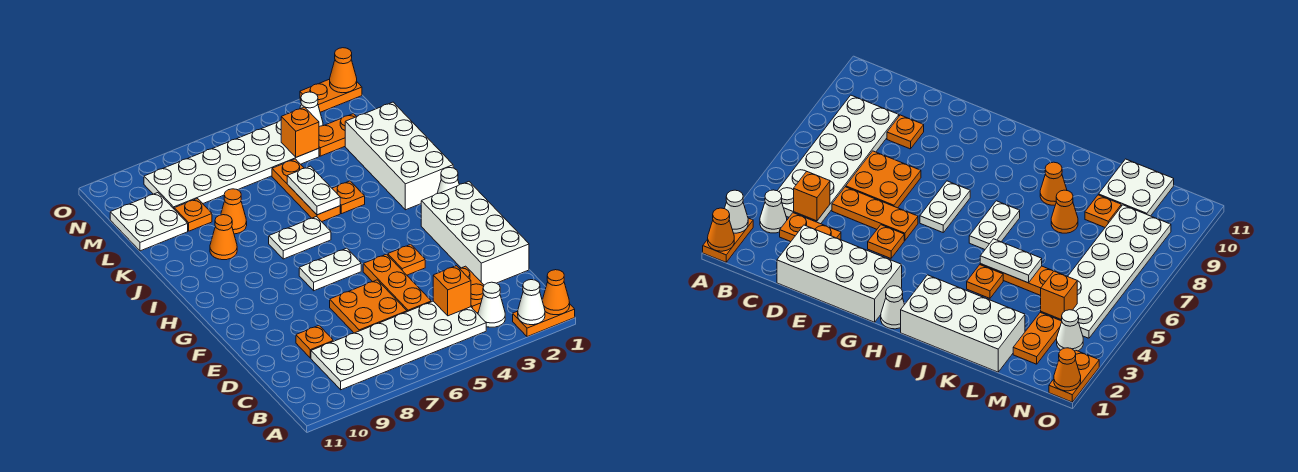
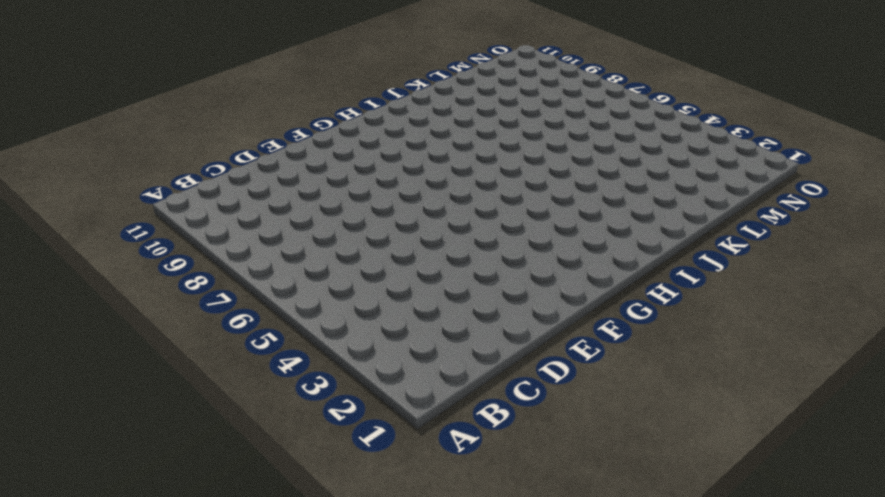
none -> orange 1x2 plate [513,305,575,337]
none -> white 1x1 cone [478,282,505,327]
none -> white 2x6 plate [311,301,486,390]

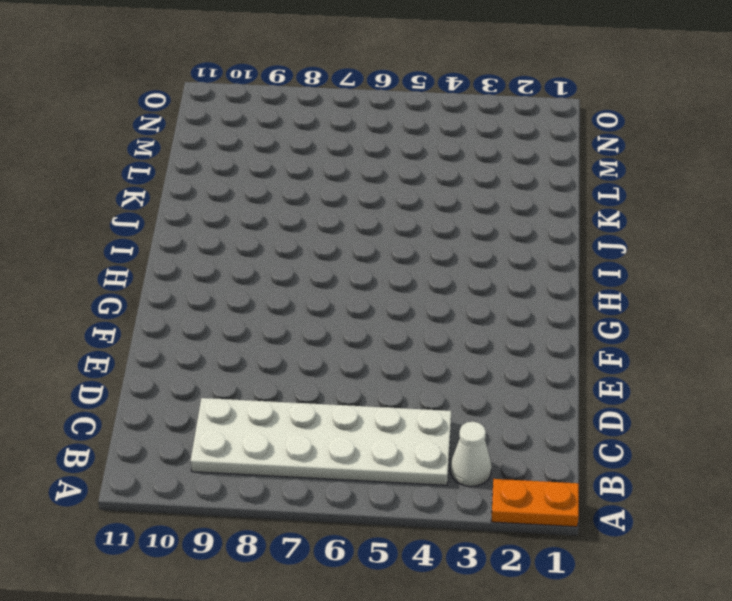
none -> orange 1x2 plate [459,266,484,313]
none -> white 2x4 brick [421,182,529,285]
none -> orange 1x3 plate [363,254,431,312]

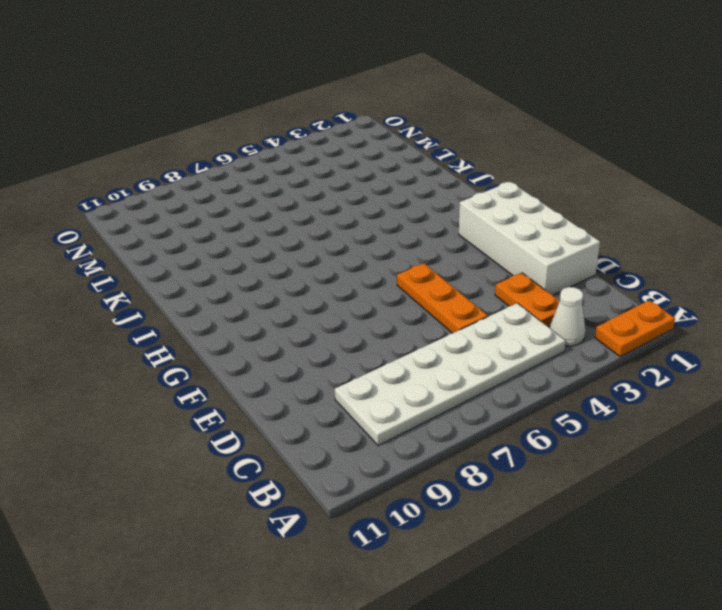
none -> orange 2x2 plate [330,280,407,333]
none -> orange 1x1 plate [296,326,334,358]
none -> orange 1x1 plate [388,244,425,275]

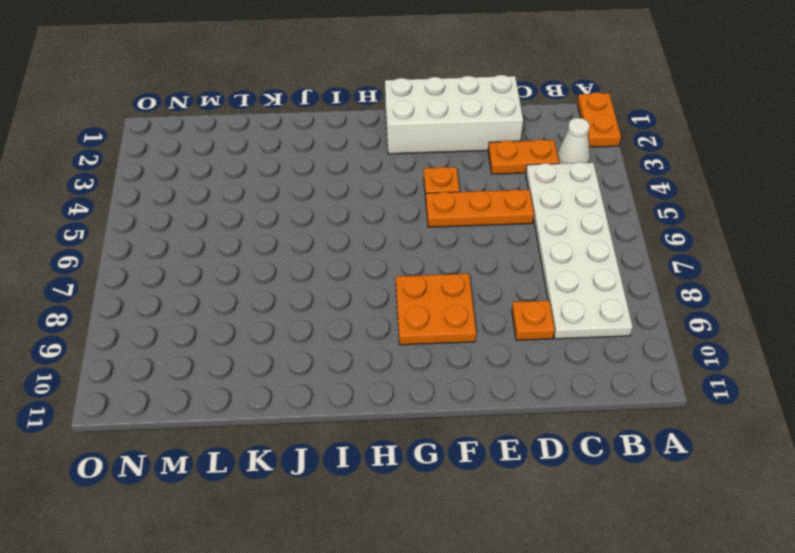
orange 2x2 plate [396,274,476,345] -> orange 2x2 plate moved to [330,280,407,333]
none -> white 1x2 plate [299,248,361,291]
none -> white 1x1 cone [437,168,459,194]
none -> white 2x4 brick [345,102,453,210]

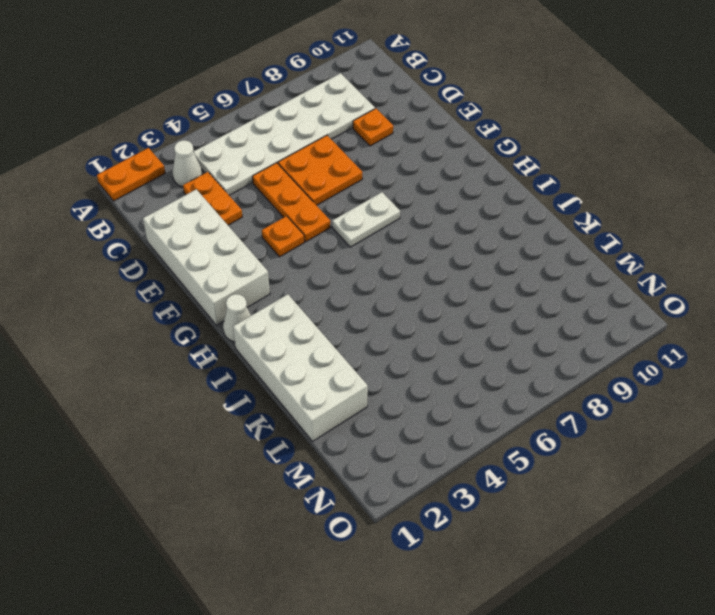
none -> white 1x2 plate [269,217,331,259]
none -> orange 1x1 plate [332,181,365,214]
none -> orange 1x3 plate [272,159,340,222]

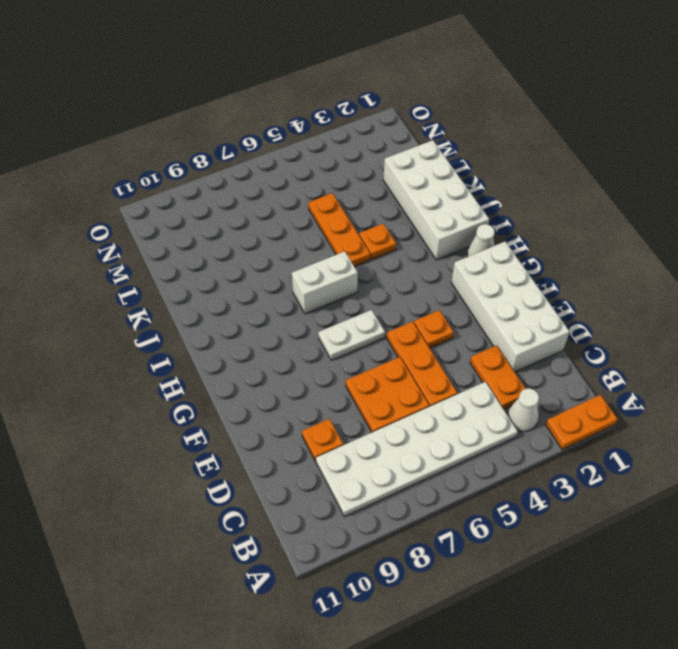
white 1x2 brick [292,251,358,314] -> white 1x2 plate [269,217,331,259]
none -> orange 1x1 cone [210,215,237,260]
none -> orange 1x1 cone [221,189,247,234]
none -> orange 1x1 plate [174,199,212,231]

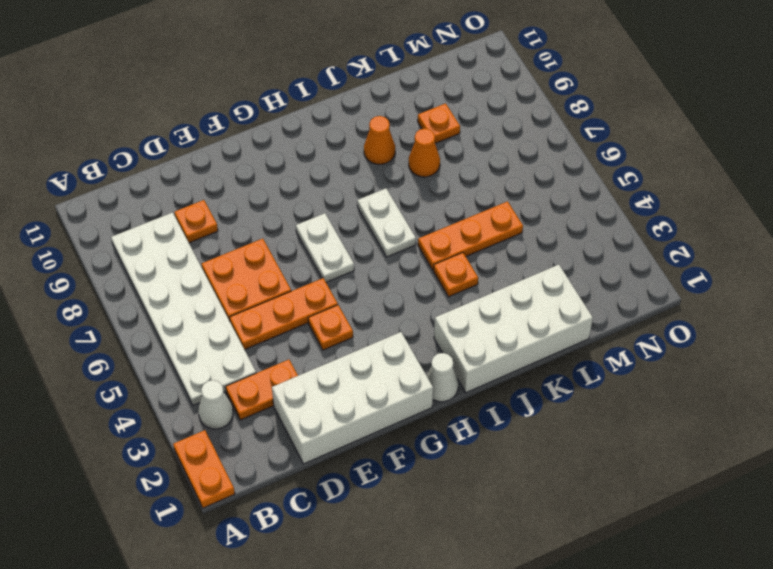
none -> white 2x2 plate [110,193,188,251]
none -> orange 1x2 plate [319,114,356,156]
none -> white 2x6 plate [144,120,319,209]

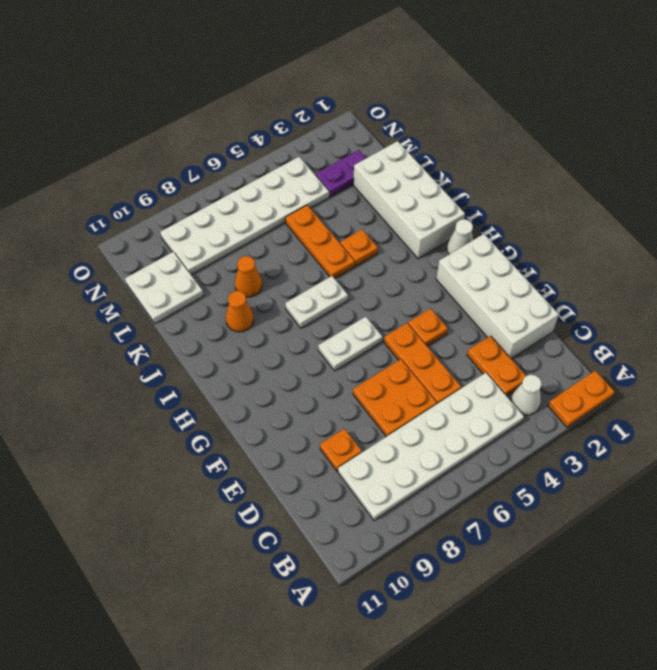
purple 1x2 plate [316,150,366,197] -> orange 1x2 plate [319,114,356,156]
none -> orange 1x1 plate [174,199,212,231]
none -> white 1x1 cone [300,92,323,127]
none -> orange 1x2 plate [300,79,362,112]

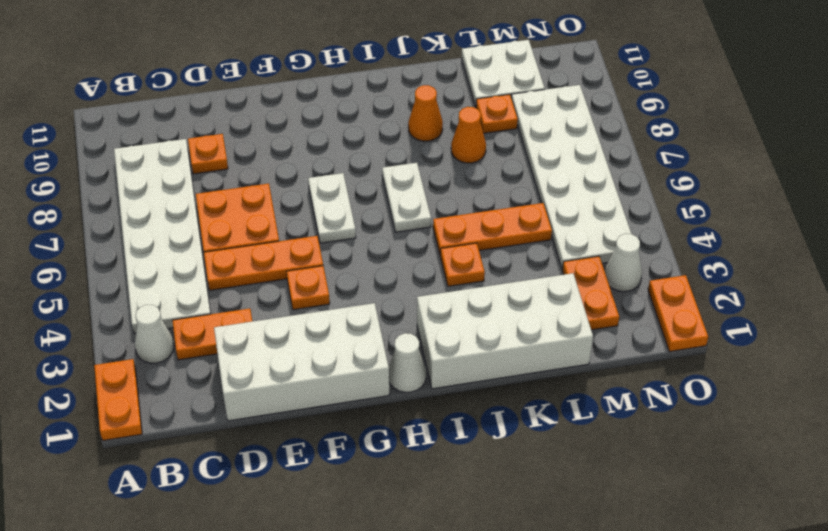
none -> orange 1x1 cone [542,270,570,315]
none -> white 1x1 cone [518,280,545,325]
none -> orange 1x1 brick [433,266,471,316]

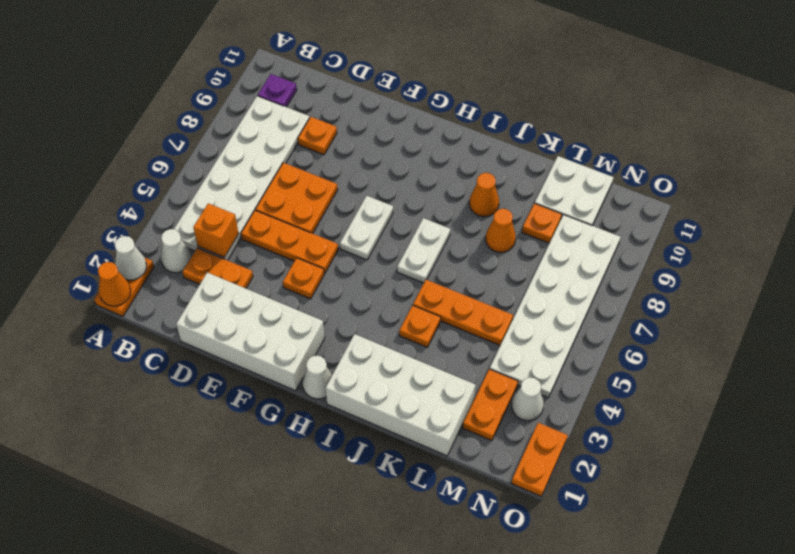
purple 1x1 plate [258,74,297,107] -> none
none -> white 1x2 plate [287,166,340,215]
none -> orange 1x1 brick [281,107,319,157]
none -> orange 1x1 cone [330,48,357,93]

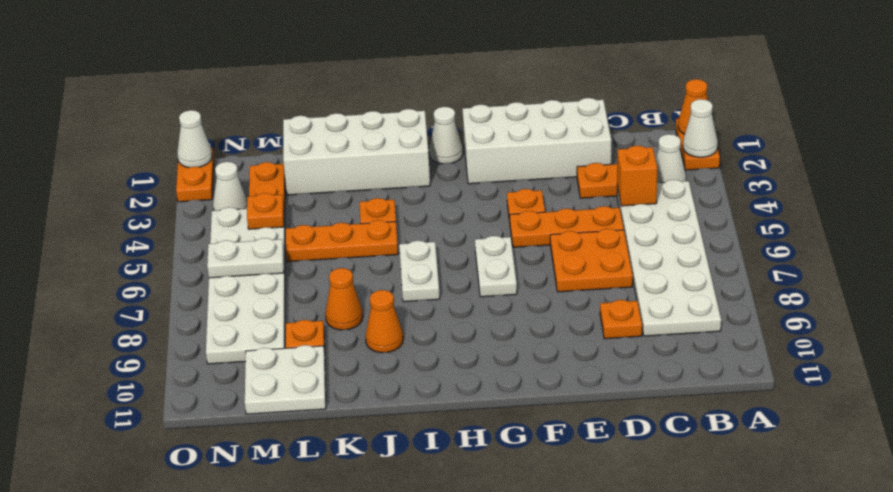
orange 1x1 plate [247,193,284,229] -> orange 1x1 brick [281,107,319,157]
white 1x2 plate [207,238,284,278] -> white 1x2 plate moved to [287,166,340,215]
white 1x1 cone [177,110,212,168] -> orange 1x1 cone [330,48,357,93]

